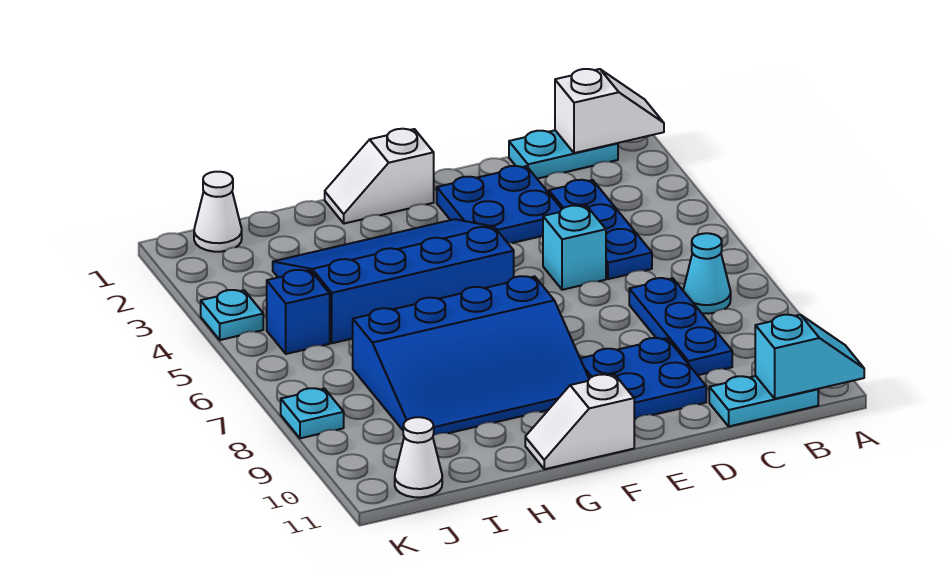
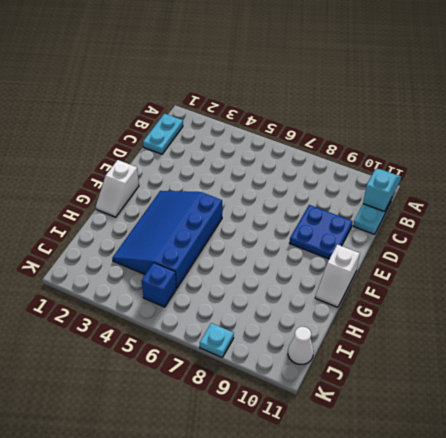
none -> cyan 1x1 cone [683,233,731,314]
none -> blue 1x3 plate [549,180,652,279]
none -> blue 1x3 plate [629,278,732,375]

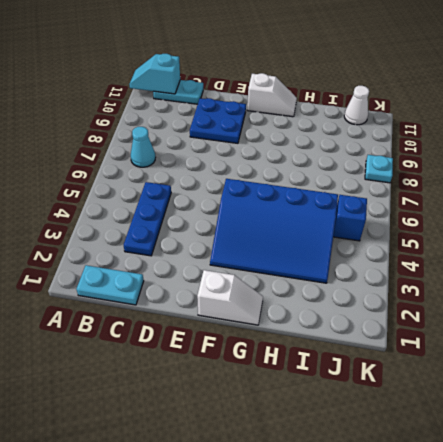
none -> blue 1x3 plate [629,278,732,375]
none -> blue 2x2 plate [437,166,562,243]
none -> cyan 1x1 brick [543,206,606,290]

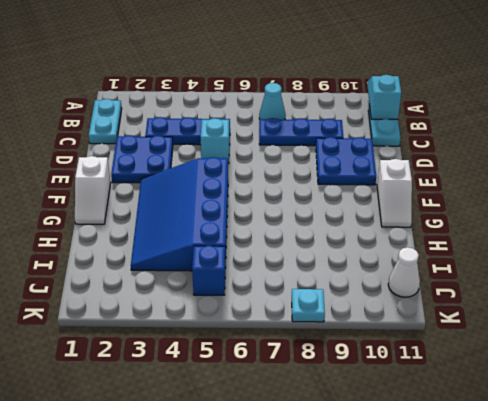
none -> blue 3x4 slope [353,276,589,435]
none -> white 1x1 cone [194,172,242,252]
none -> cyan 1x1 plate [201,290,263,340]

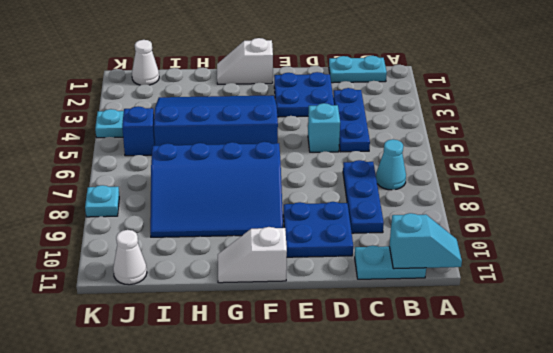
none -> white 1x2 slope [555,69,664,153]

